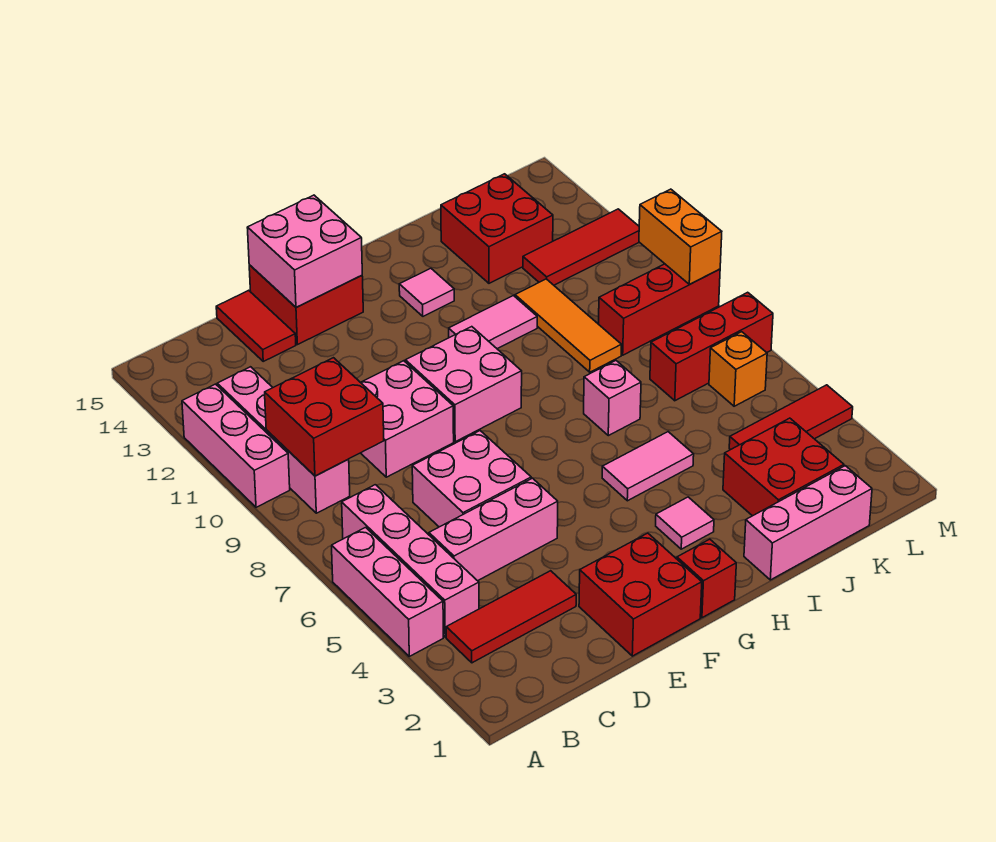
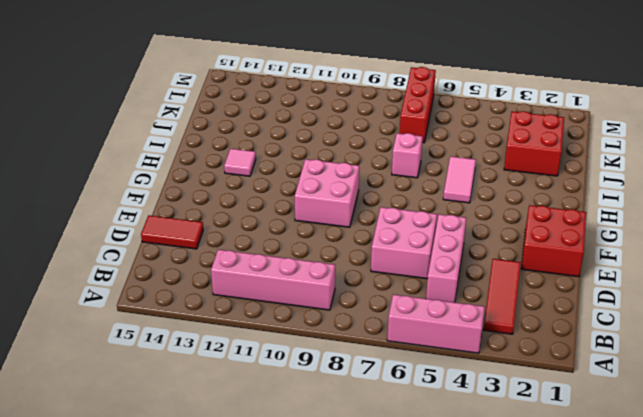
none -> pink 1x3 brick [182,384,290,507]
none -> pink 1x4 brick [342,485,479,637]
none -> pink 2x2 brick [361,361,454,477]
none -> red 2x2 brick [249,265,363,345]

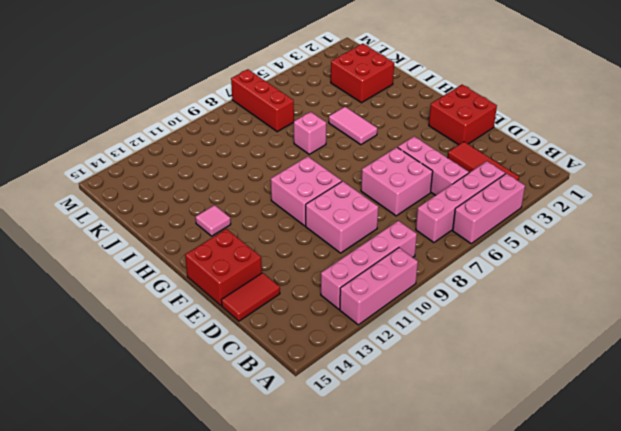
none -> red 1x1 brick [677,539,736,618]
none -> pink 1x1 tile [656,497,714,549]
none -> pink 1x2 tile [449,296,537,349]
none -> pink 1x3 brick [744,466,872,580]

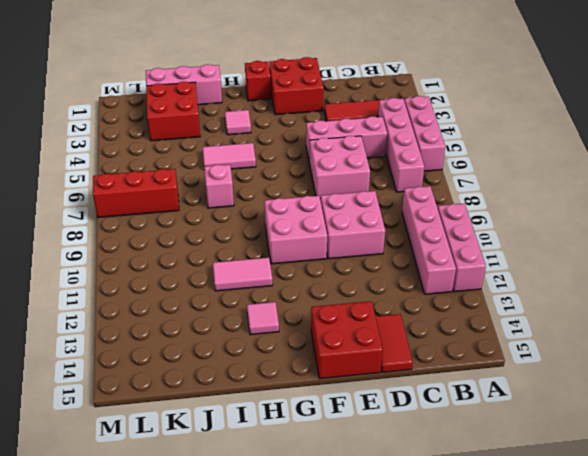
none -> orange 1x3 tile [515,279,621,372]
none -> red 2x2 brick [441,174,553,283]
none -> red 1x3 tile [729,385,853,450]
none -> red 1x3 brick [599,264,720,355]

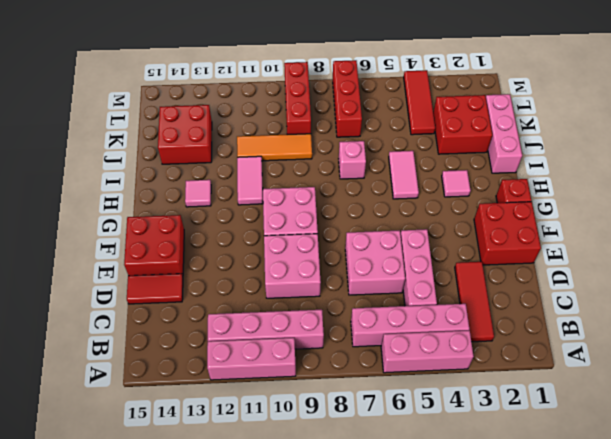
none -> red 1x3 tile [523,209,639,285]
none -> orange 1x1 brick [709,332,767,406]
none -> red 2x2 brick [265,358,384,476]
none -> pink 2x2 brick [247,195,362,307]

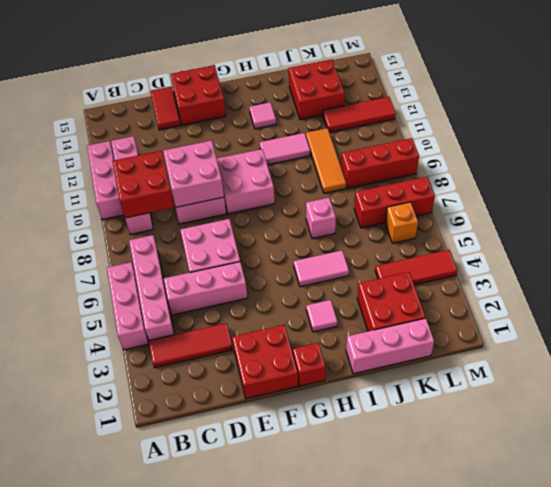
pink 2x2 brick [163,140,224,207] -> pink 2x2 brick moved to [247,195,362,307]
none -> orange 1x2 brick [639,189,722,284]

